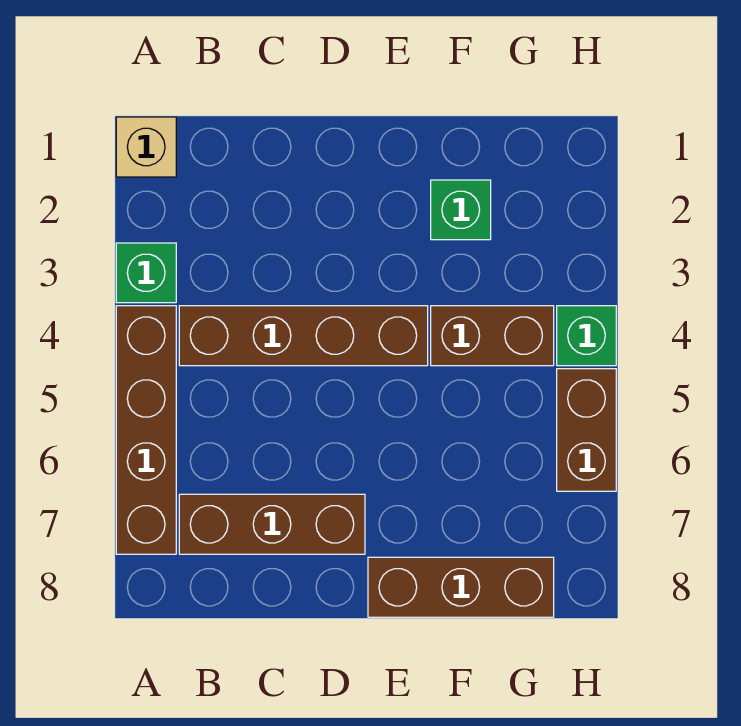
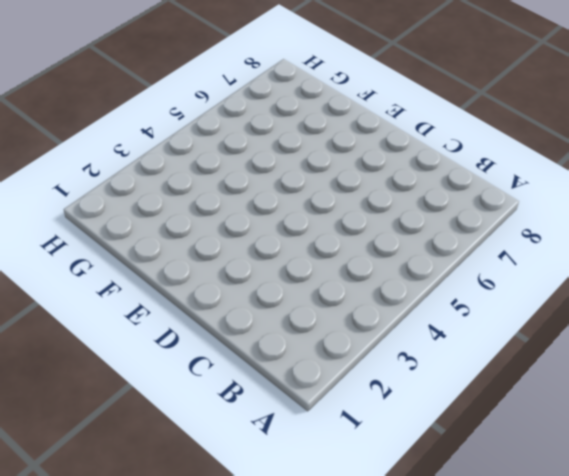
none -> tan 1x1 brick [116,117,176,177]
none -> green 1x1 brick [116,243,176,303]

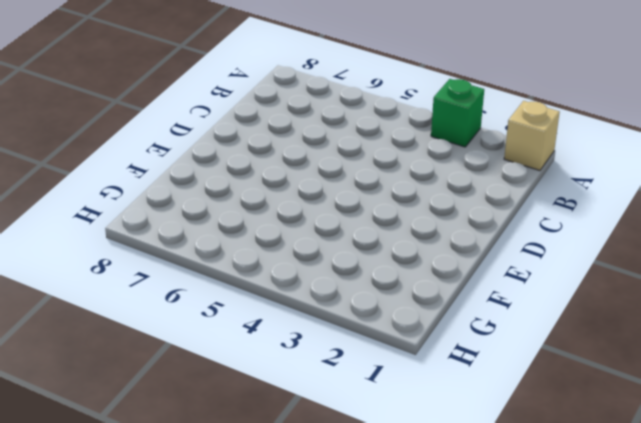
none -> brown 1x4 brick [116,306,176,554]
none -> brown 1x4 brick [179,306,428,366]

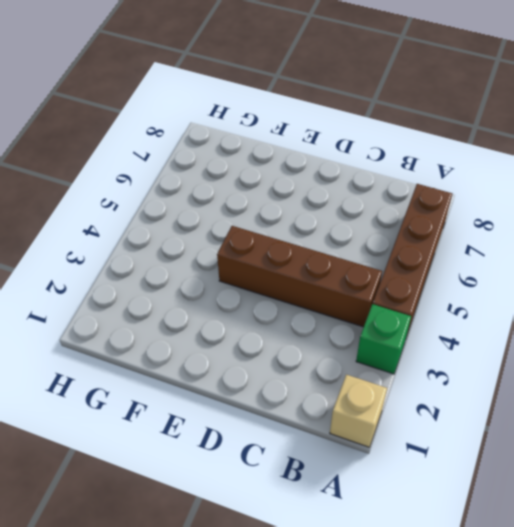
none -> brown 1x3 brick [179,494,365,554]
none -> brown 1x3 brick [368,557,554,617]

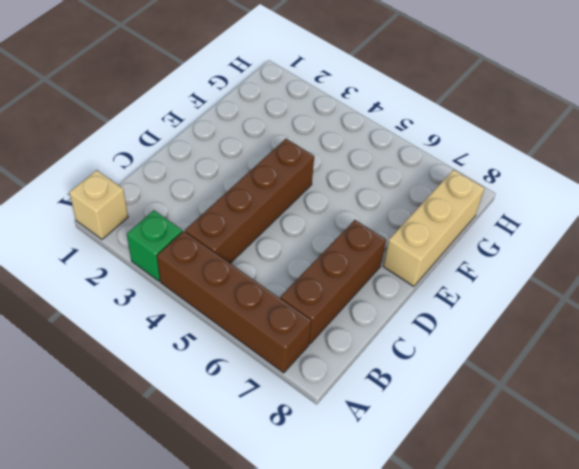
tan 1x3 brick [383,170,485,287] -> brown 1x3 brick [368,557,554,617]
none -> green 1x1 brick [431,180,491,240]
none -> brown 1x2 brick [431,306,554,366]

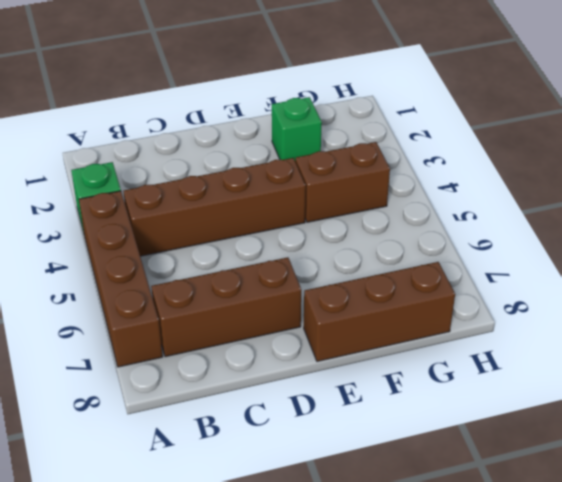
none -> tan 1x1 brick [116,117,176,177]
none -> green 1x1 brick [557,306,616,366]

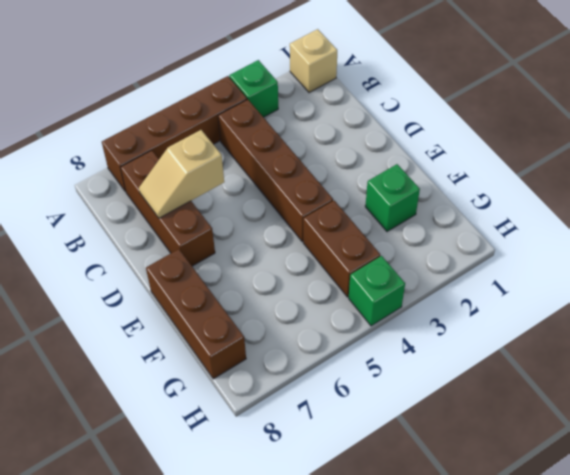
tan 1x2 slope [139,130,224,218] -> none
none -> brown 1x2 brick [557,369,616,491]

